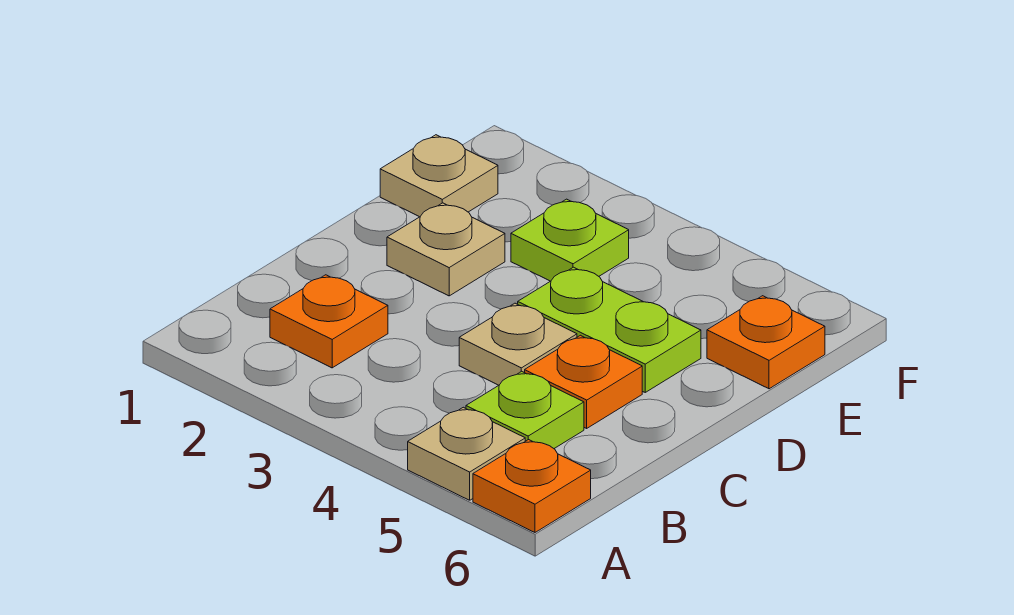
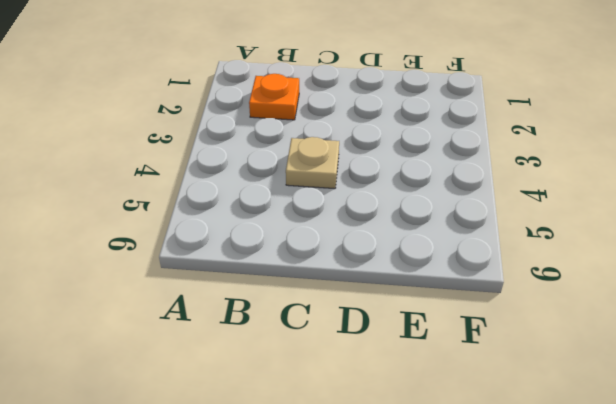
none -> tan 1x1 plate [408,407,525,500]
none -> orange 1x1 plate [473,440,591,532]

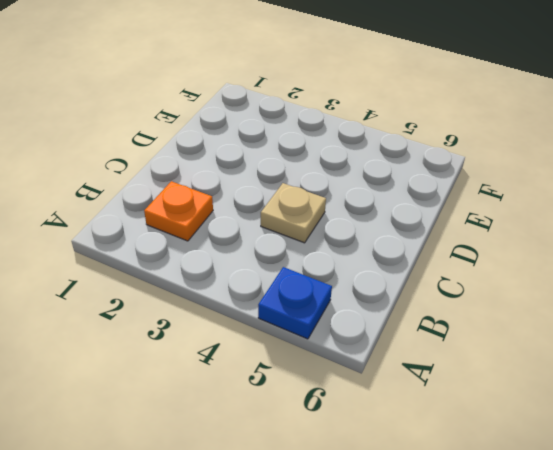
blue 1x1 plate [258,267,332,339] -> tan 1x1 plate [408,407,525,500]
none -> orange 1x1 plate [473,440,591,532]
none -> lime 1x1 plate [466,371,584,448]

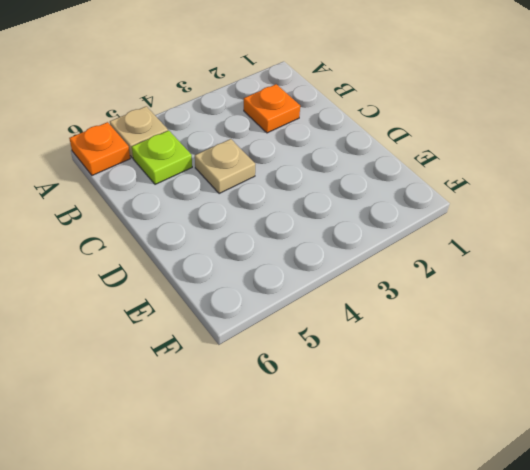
none -> orange 1x1 plate [525,335,642,428]
none -> tan 1x1 plate [387,203,505,296]

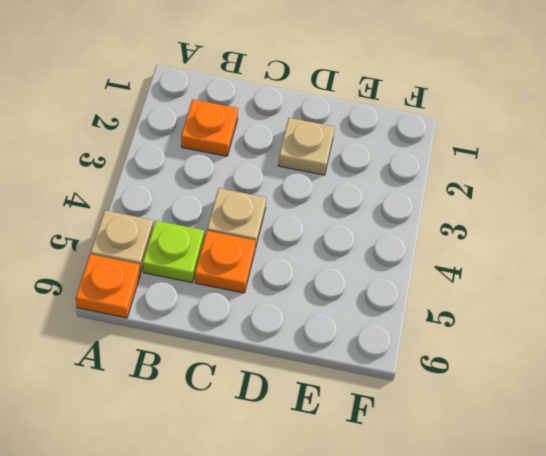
none -> lime 1x2 plate [518,267,701,392]
none -> tan 1x1 plate [380,135,498,217]

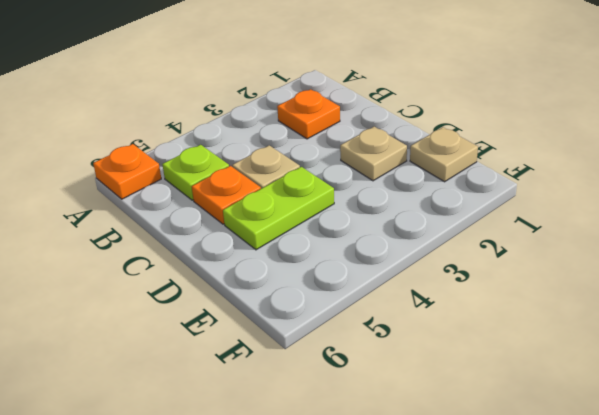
none -> tan 1x1 plate [408,407,525,500]
none -> lime 1x1 plate [511,199,629,281]

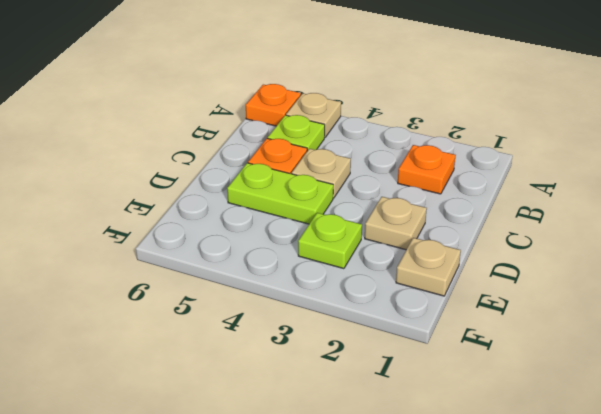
none -> orange 1x1 plate [707,296,825,389]

